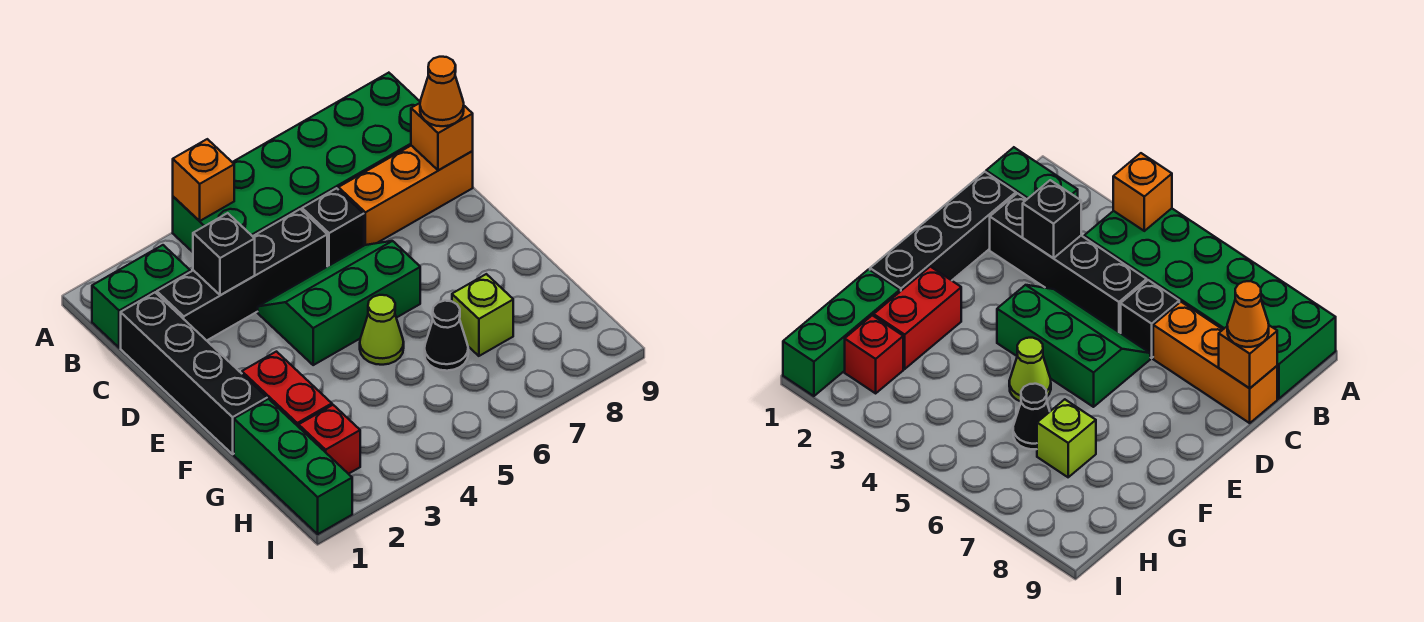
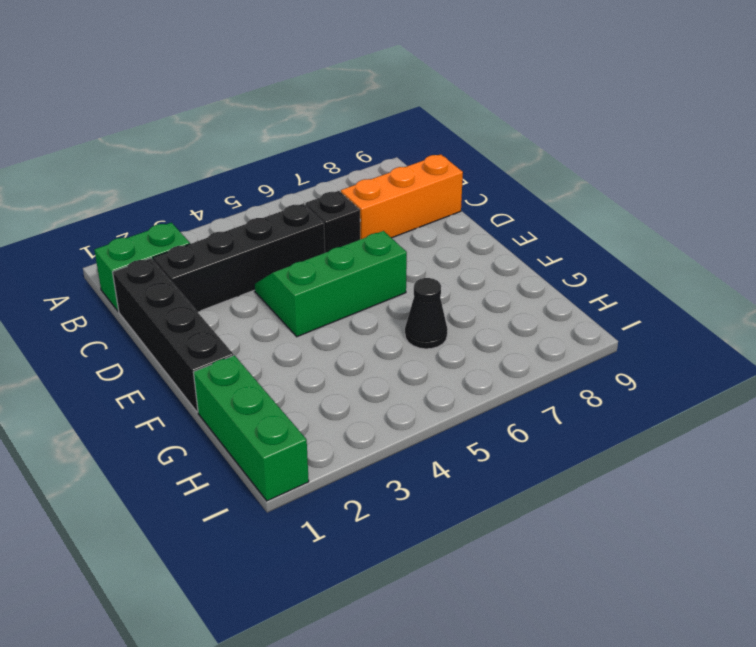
none -> green 2x6 brick [173,73,420,252]
none -> red 1x2 brick [242,352,332,427]
none -> lime 1x1 cone [360,295,404,365]

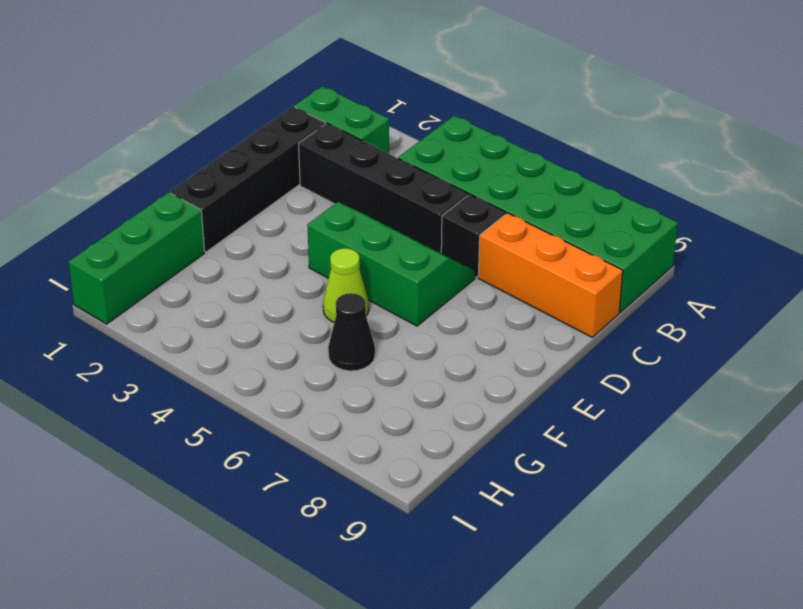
none -> red 1x2 brick [242,352,332,427]
none -> lime 1x1 brick [452,274,513,356]
none -> red 1x1 brick [299,405,360,474]

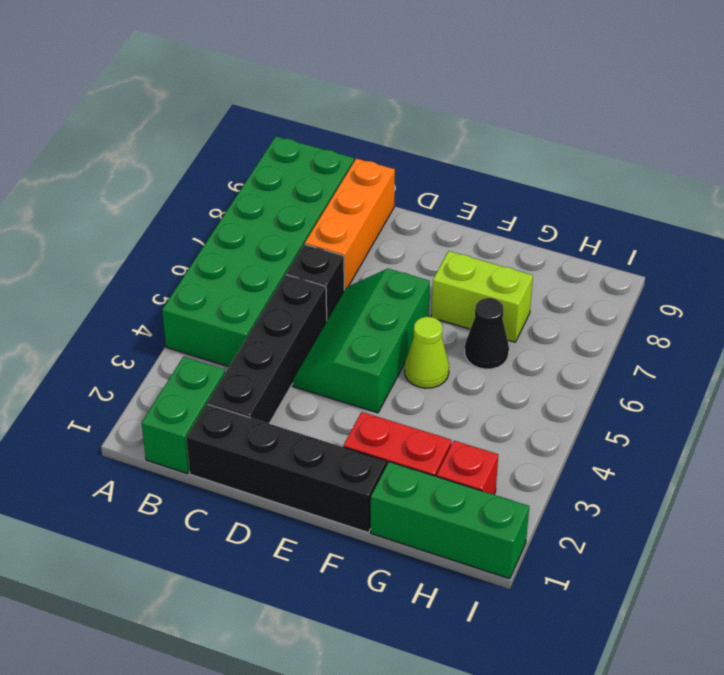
lime 1x2 brick [431,251,533,342] -> lime 1x1 brick [452,274,513,356]
none -> orange 1x1 brick [173,139,234,221]
none -> black 1x1 brick [193,213,255,295]
none -> orange 1x1 brick [411,103,473,170]

